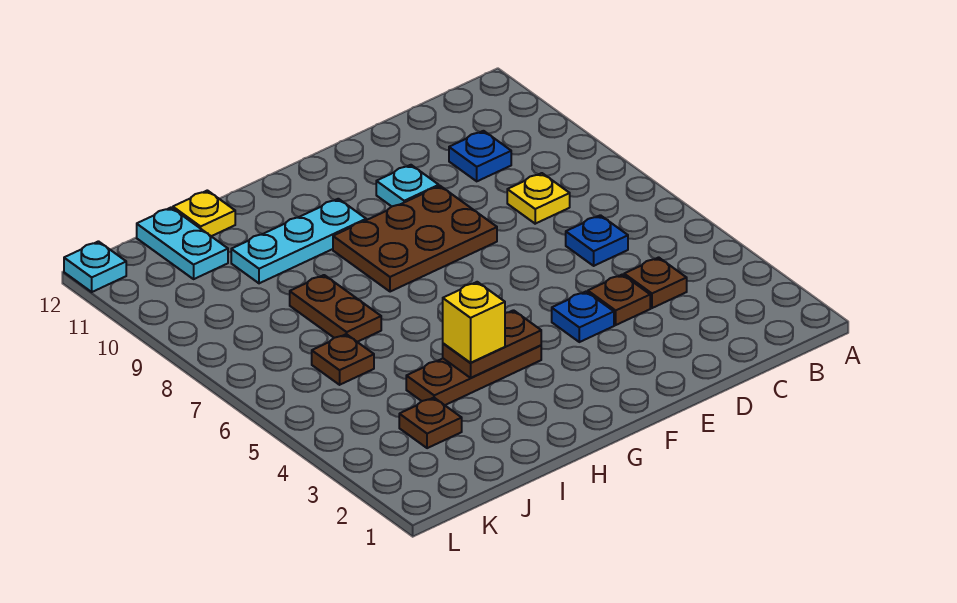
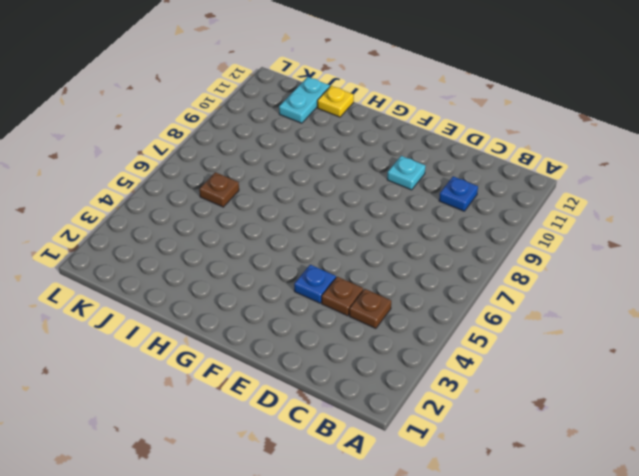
none -> blue 1x1 plate [566,215,628,266]
none -> yellow 1x1 plate [507,173,570,224]
none -> brown 2x3 plate [333,186,497,292]

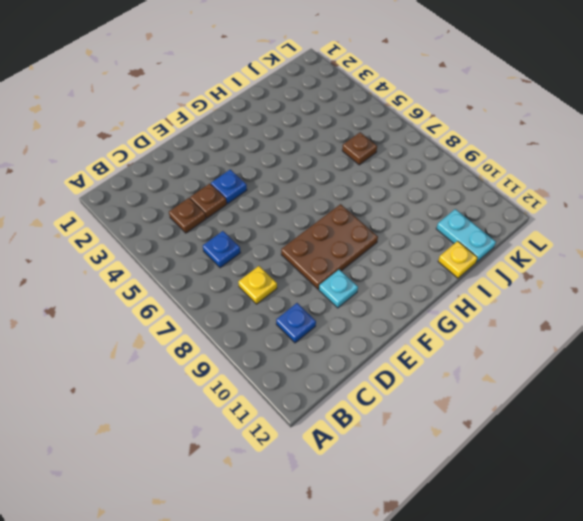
none -> brown 1x3 plate [406,346,541,405]
none -> cyan 1x3 plate [231,199,366,283]
none -> brown 1x2 plate [290,275,381,342]

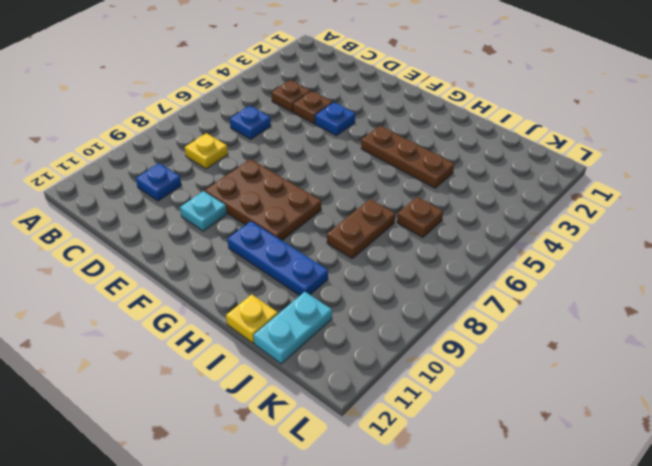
blue 1x3 plate [227,221,328,295] -> cyan 1x3 plate [231,199,366,283]
none -> brown 1x1 plate [399,398,462,448]
none -> cyan 1x1 plate [64,241,126,292]
none -> brown 1x2 plate [443,310,541,378]

